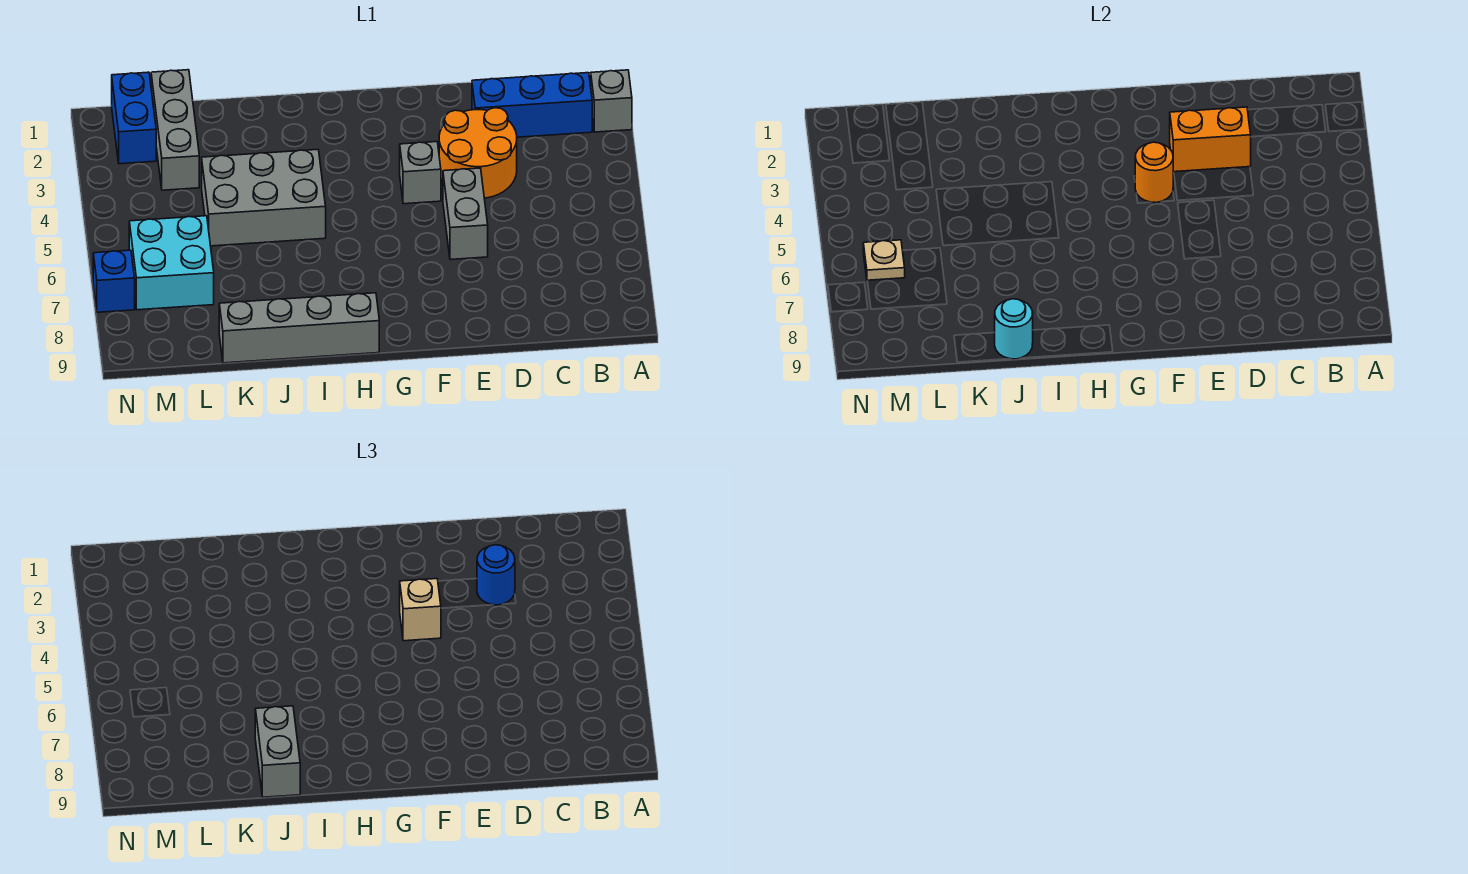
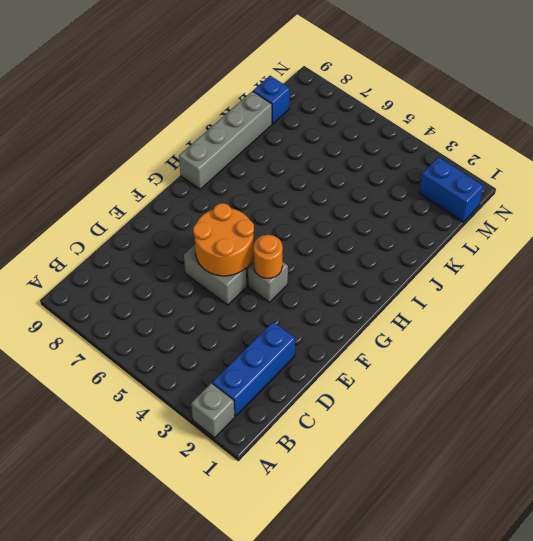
orange 2x2 round brick [193,203,254,276] -> orange 2x2 round brick moved to [439,108,517,198]
blue 1x1 brick [253,76,290,124] -> blue 1x1 brick moved to [93,250,135,312]
none -> grey 2x3 brick [202,149,326,246]
none -> grey 1x3 brick [151,70,199,190]
none -> cyan 2x2 brick [129,216,214,310]

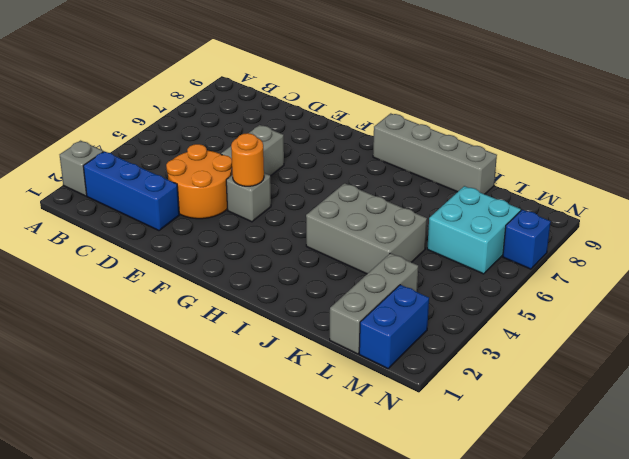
none -> orange 1x2 brick [1170,107,1251,172]
none -> cyan 1x1 round brick [995,299,1033,359]
none -> tan 1x1 plate [863,240,905,281]

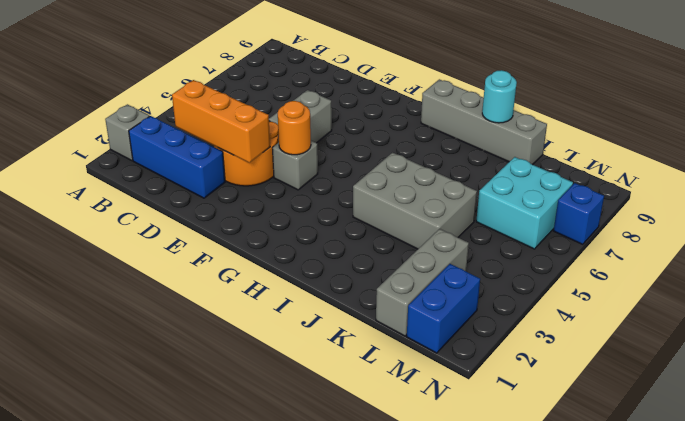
orange 1x3 brick [172,80,270,163] -> orange 1x2 brick [1170,107,1251,172]
none -> tan 1x1 plate [863,240,905,281]
none -> blue 1x1 round brick [477,545,515,605]
none -> tan 1x1 brick [400,579,441,641]

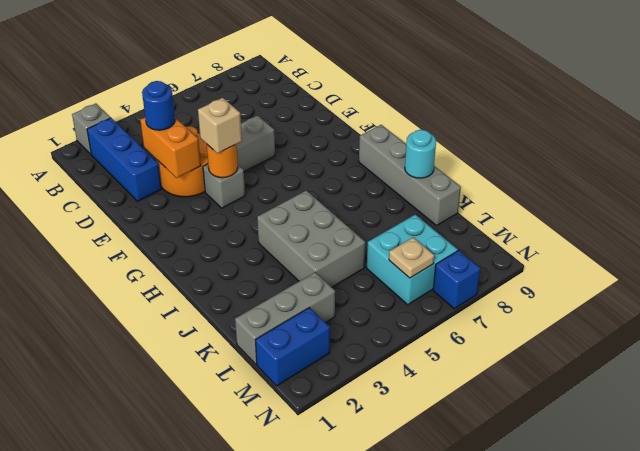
none -> grey 1x2 brick [255,706,300,797]

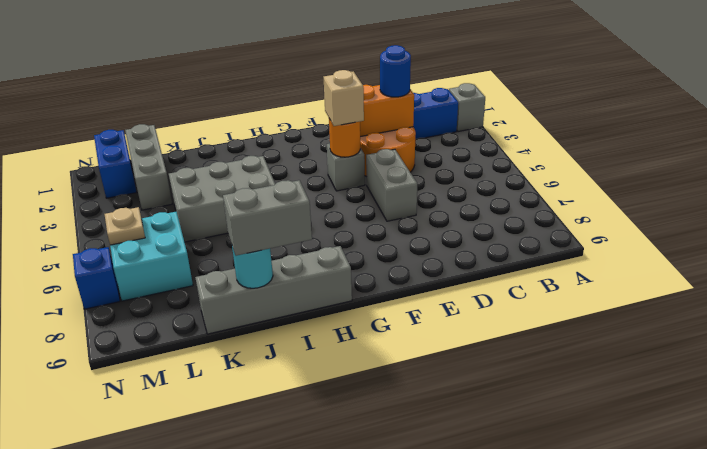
grey 1x2 brick [223,180,312,256] -> grey 1x2 brick turned to [255,706,300,797]

